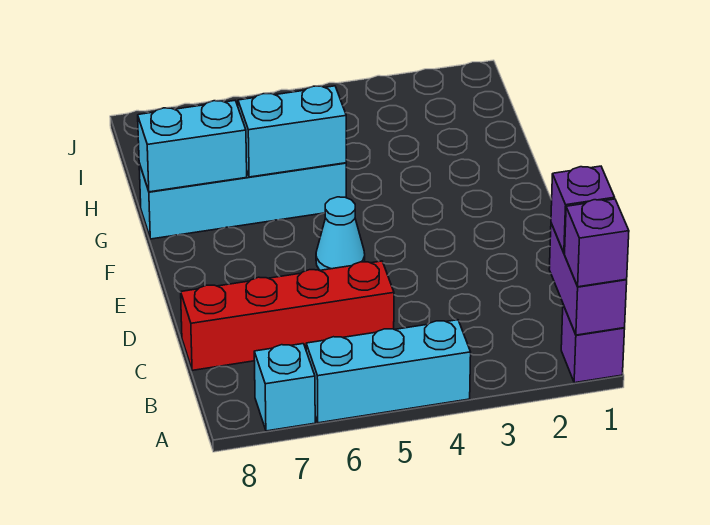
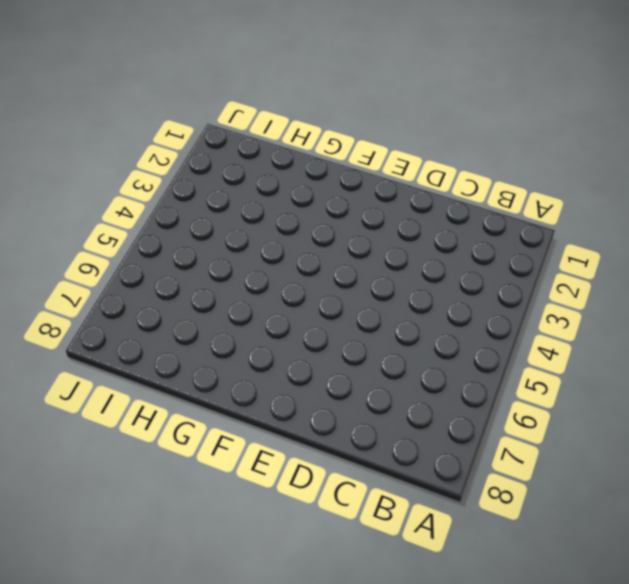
none -> purple 1x1 brick [561,305,625,383]
none -> cyan 1x3 brick [306,320,471,423]

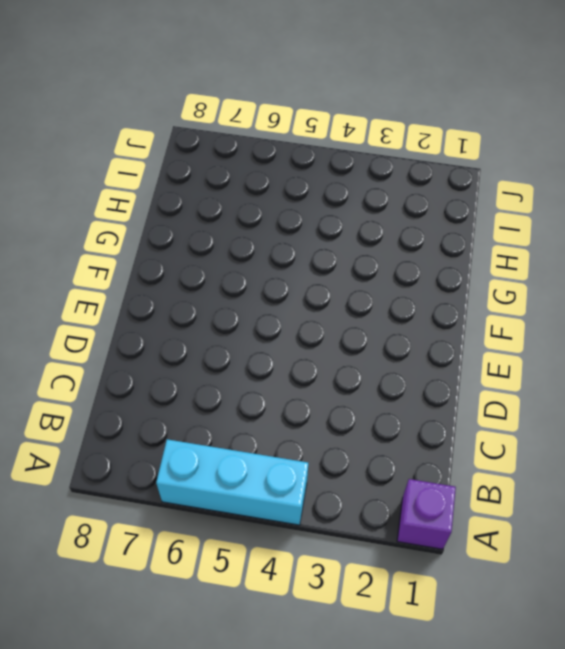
none -> cyan 1x1 brick [254,344,315,431]
none -> red 1x4 brick [181,261,394,370]

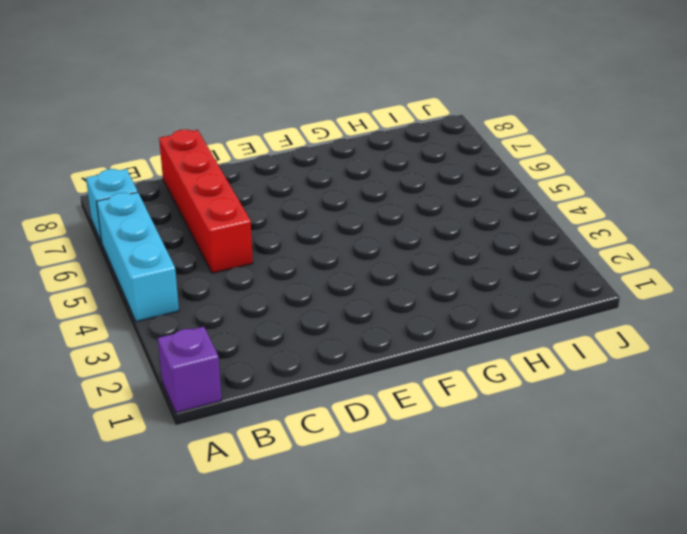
none -> cyan 1x1 cone [316,197,365,270]
none -> cyan 1x4 brick [139,163,346,239]

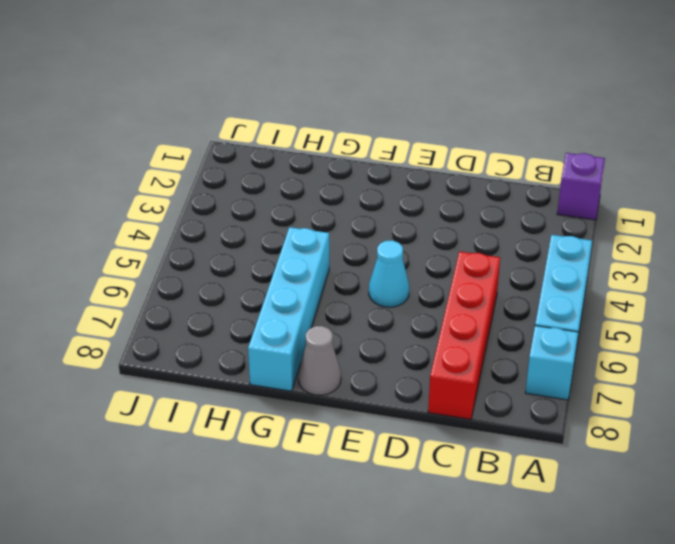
grey 1x1 cone [298,326,341,395] -> none
none -> purple 1x2 brick [549,223,627,335]
none -> cyan 1x2 brick [238,86,346,177]

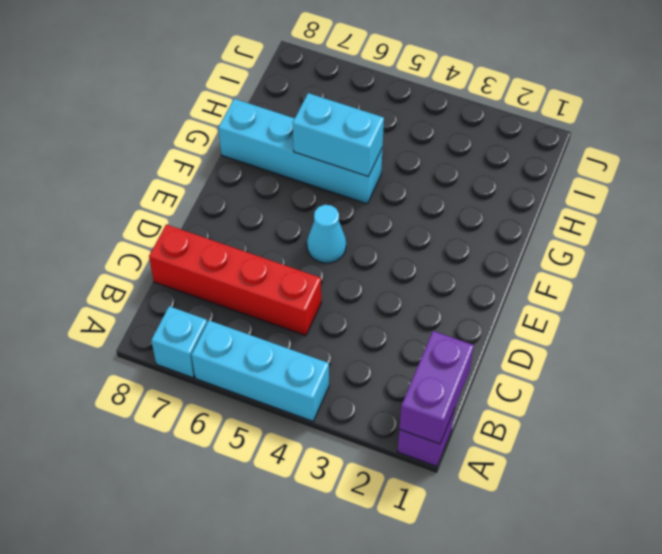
none -> cyan 1x2 brick [138,101,247,192]
none -> purple 1x1 brick [565,199,629,287]

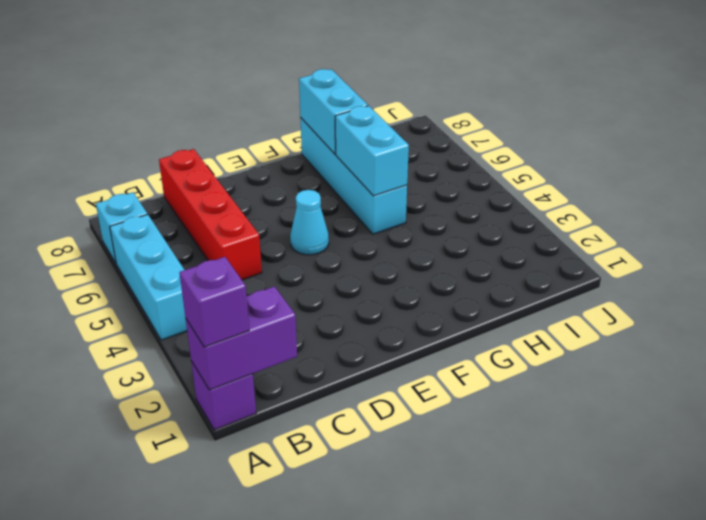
none -> purple 1x1 brick [551,166,615,253]

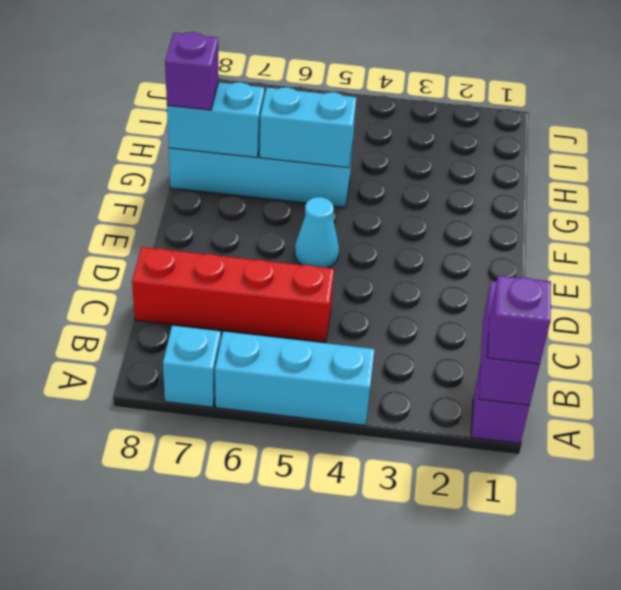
purple 1x1 brick [165,32,218,110] -> purple 1x1 brick moved to [551,166,615,253]

